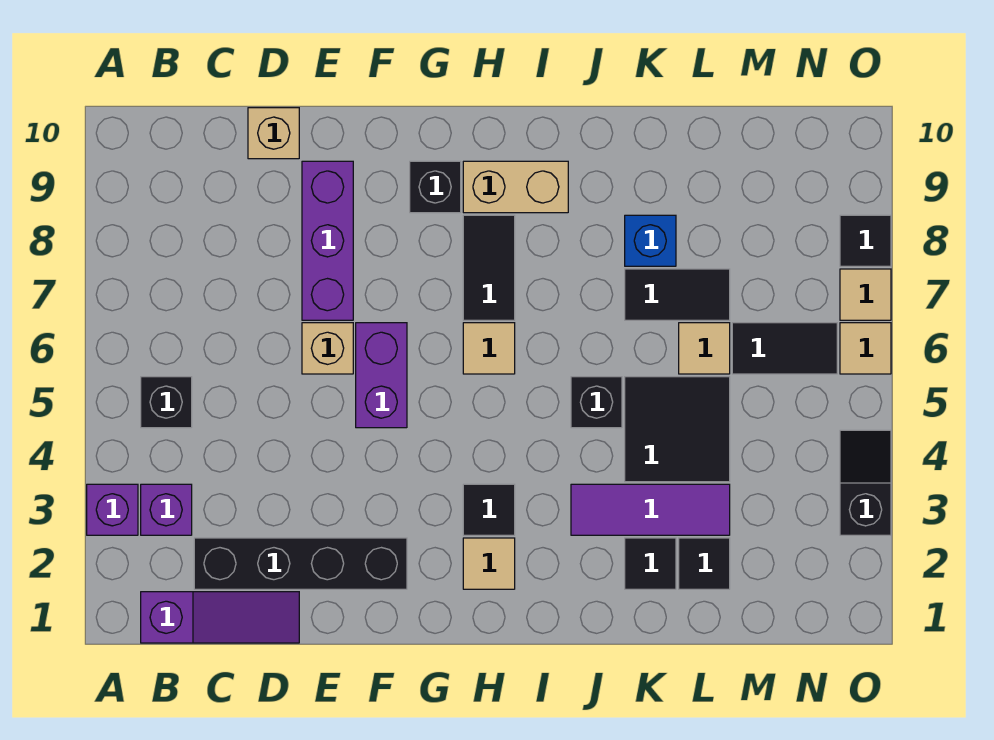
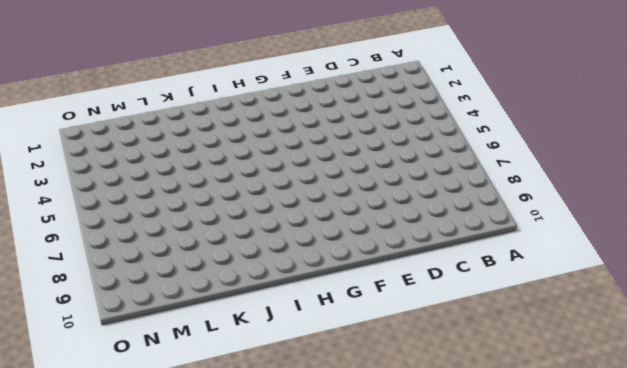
none -> purple 1x1 brick [87,484,138,535]
none -> purple 1x3 slope [141,592,299,643]
none -> purple 1x1 brick [141,484,192,535]

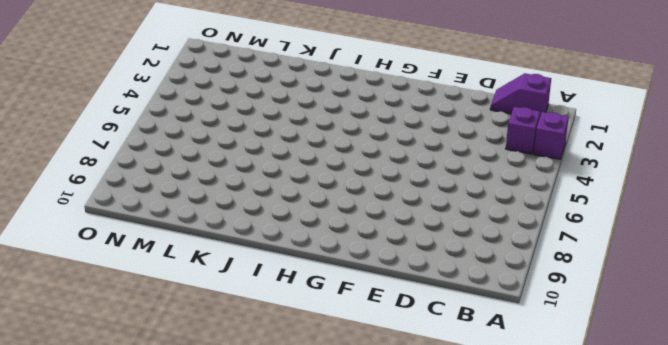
purple 1x2 slope [490,73,551,116] -> purple 1x3 slope [141,592,299,643]
none -> black 1x1 brick [141,377,192,428]
none -> black 1x4 brick [194,538,407,589]
none -> tan 1x1 brick [248,108,299,159]

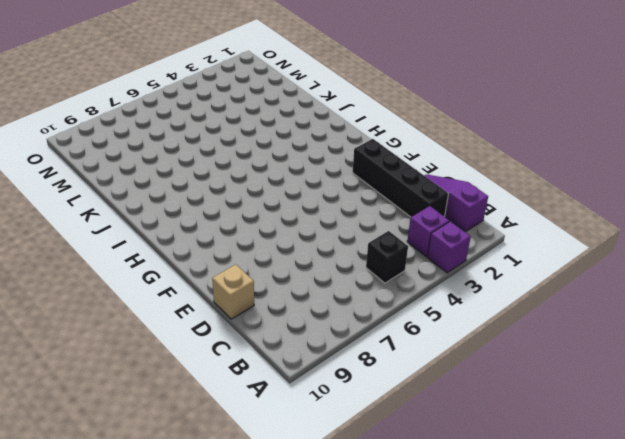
none -> tan 1x1 brick [302,323,353,374]
none -> purple 1x3 brick [302,161,353,320]
none -> purple 1x2 brick [356,323,407,428]

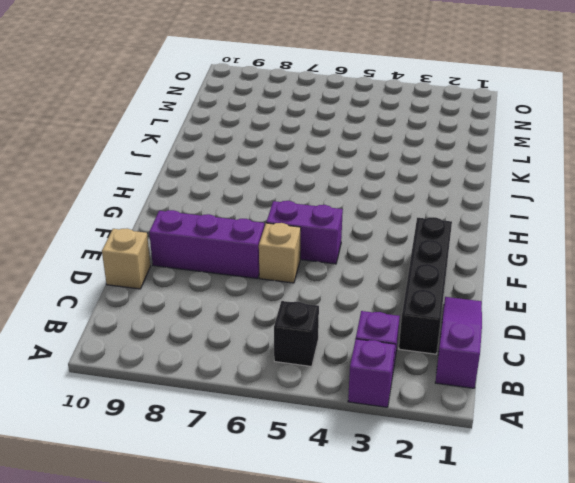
none -> black 1x1 brick [410,161,461,213]
none -> tan 1x1 tile [463,538,515,589]
none -> black 1x1 tile [463,484,515,535]

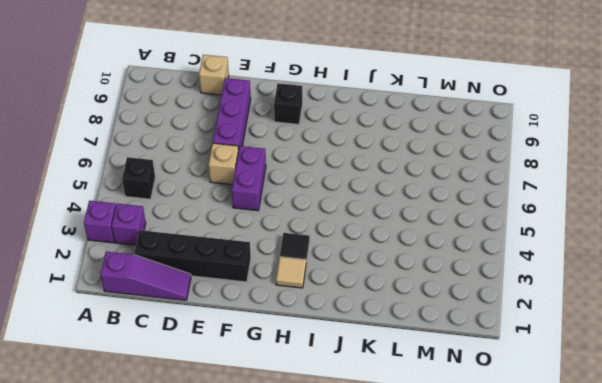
none -> tan 1x1 tile [463,323,515,374]
none -> black 1x2 tile [463,215,515,320]
none -> tan 1x2 brick [463,161,568,213]

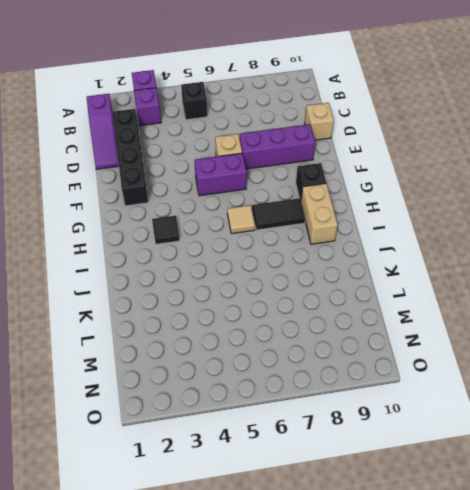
none -> tan 1x1 tile [463,538,515,589]
none -> purple 1x3 tile [571,484,730,535]
none -> black 1x1 brick [571,377,622,428]

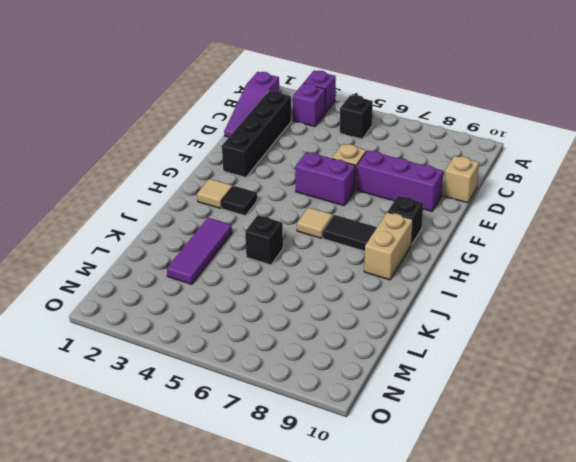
none -> black 1x1 tile [625,538,676,589]
none -> black 2x2 tile [625,377,730,482]
none -> black 1x2 tile [625,269,730,320]

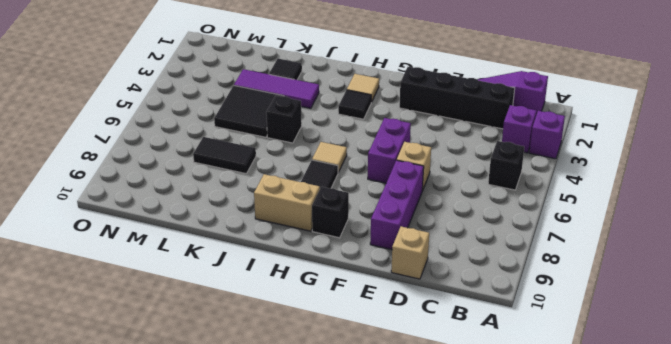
none -> blue 1x1 brick [625,215,676,266]
none -> black 1x1 tile [679,538,730,589]
none -> tan 1x1 tile [679,323,730,374]

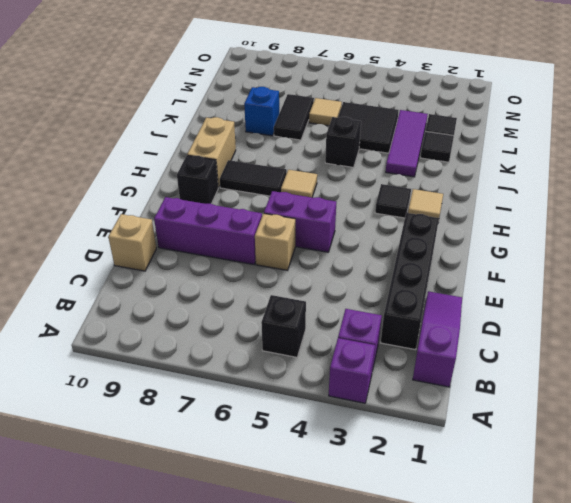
none -> black 1x2 tile [732,323,837,374]
none -> black 1x2 slope [840,430,891,535]
none -> tan 1x1 tile [840,323,891,374]

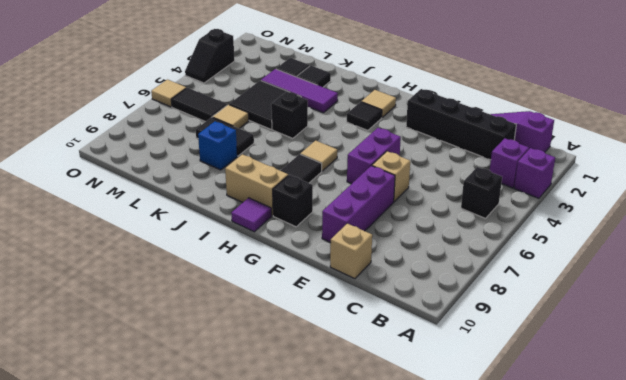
purple 1x1 tile [231,198,271,232] -> none
none -> tan 1x1 tile [840,269,891,320]
none -> black 1x1 tile [840,215,891,266]

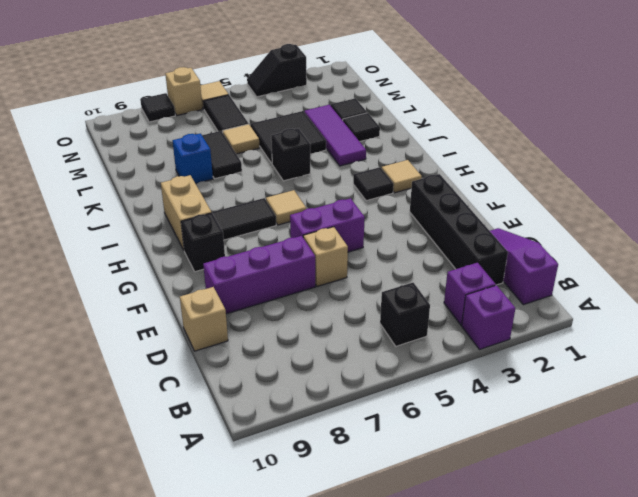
tan 1x1 brick [165,67,202,115] -> tan 1x1 tile [840,269,891,320]

